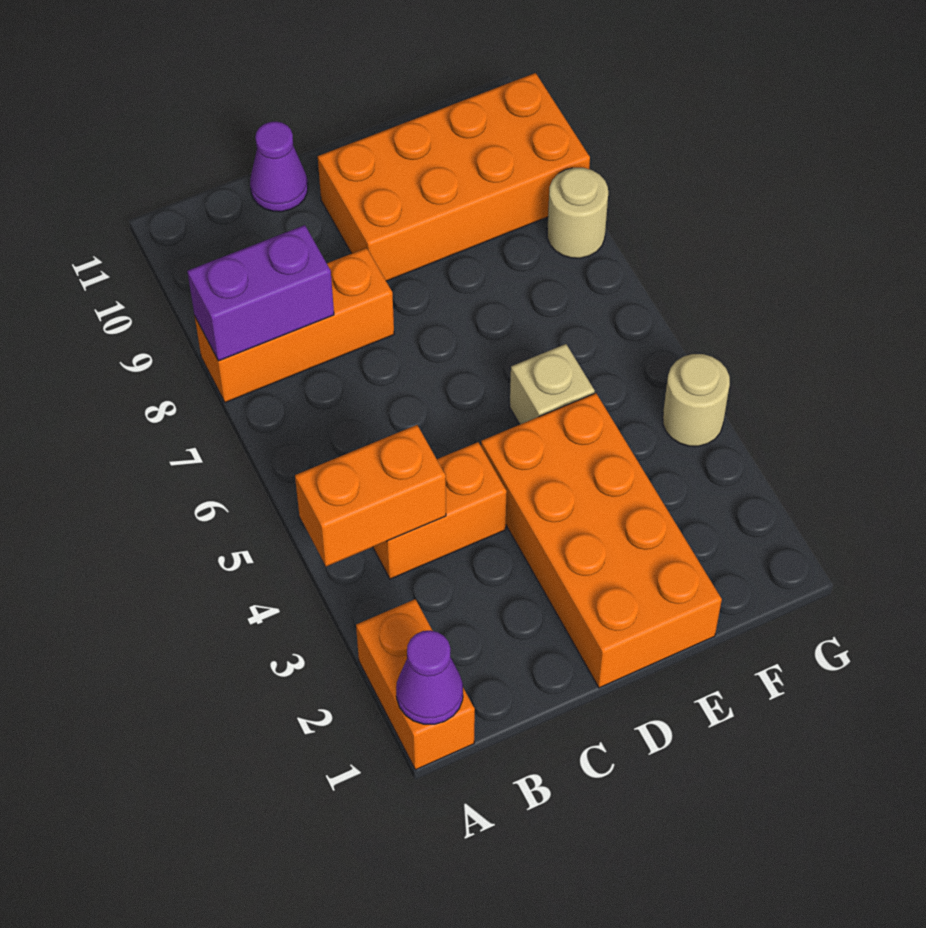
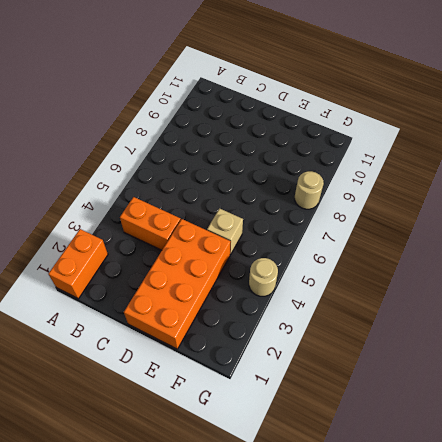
none -> orange 1x3 brick [195,248,394,402]
none -> purple 1x1 cone [250,122,308,212]
none -> orange 2x4 brick [318,73,590,281]

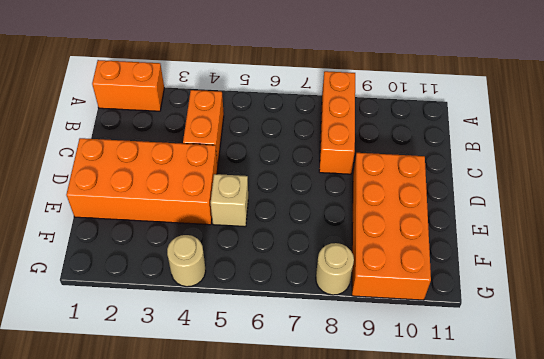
none -> purple 1x1 cone [250,122,308,212]
none -> purple 1x1 cone [396,630,463,724]
none -> orange 1x2 brick [295,425,446,567]

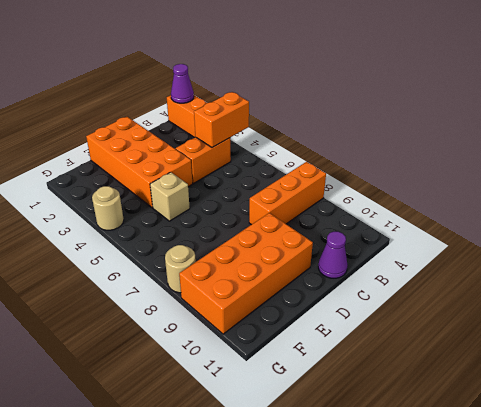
none -> purple 1x2 brick [187,225,334,361]

